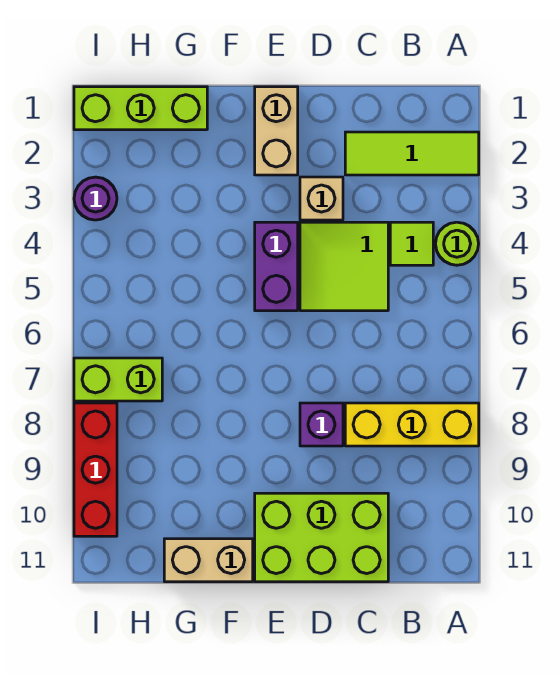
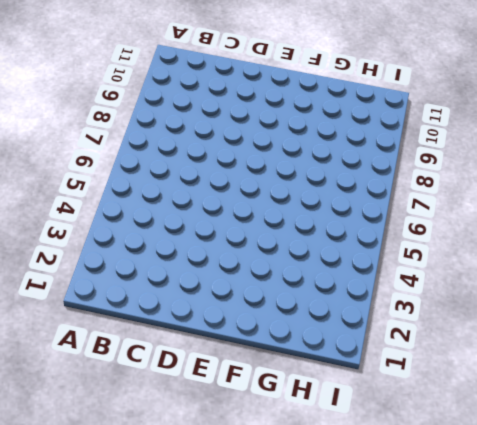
none -> lime 1x3 tile [345,132,479,175]
none -> lime 1x1 round brick [436,222,479,265]
none -> yellow 1x3 brick [345,403,479,446]

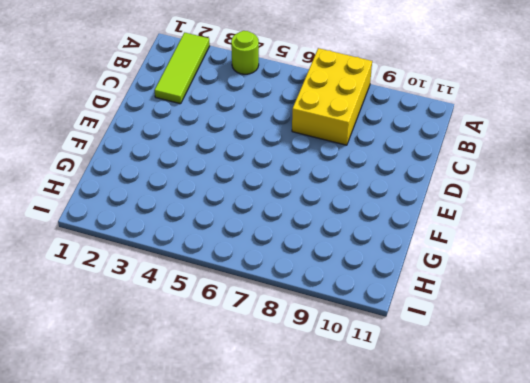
yellow 2x3 brick [292,48,372,145] -> yellow 1x3 brick [345,403,479,446]
none -> lime 1x1 tile [390,222,433,265]
none -> lime 2x2 tile [300,222,388,311]
none -> lime 2x3 brick [255,493,388,582]

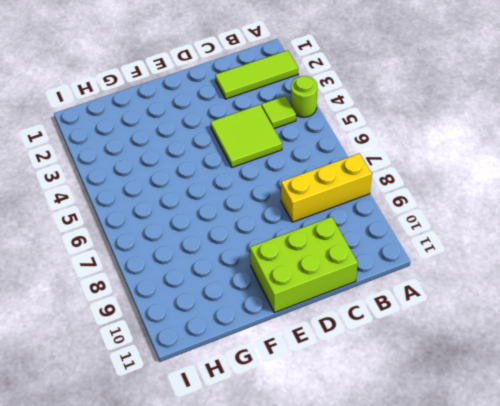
none -> tan 1x1 brick [300,177,343,220]
none -> purple 1x1 brick [300,403,343,446]
none -> tan 1x2 brick [255,87,298,175]

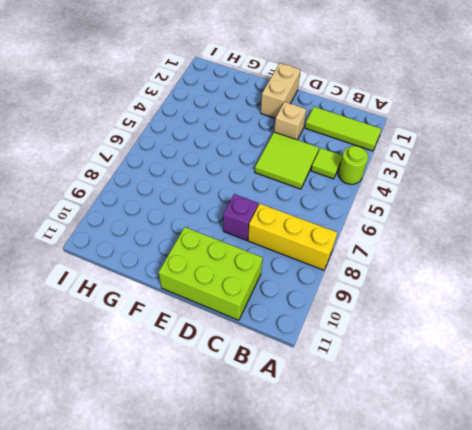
none -> purple 1x2 brick [255,222,298,311]
none -> tan 1x2 brick [164,539,253,582]
none -> lime 1x3 brick [74,87,207,130]

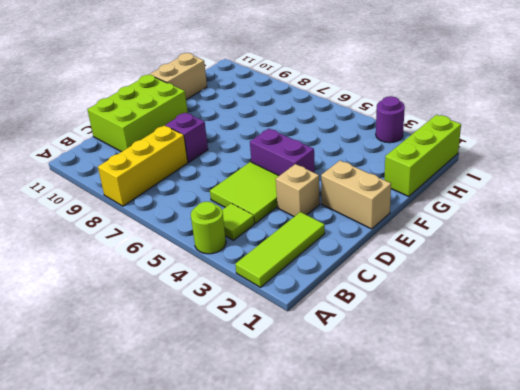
none -> lime 1x2 brick [74,358,162,401]
none -> red 1x3 brick [74,403,117,536]

